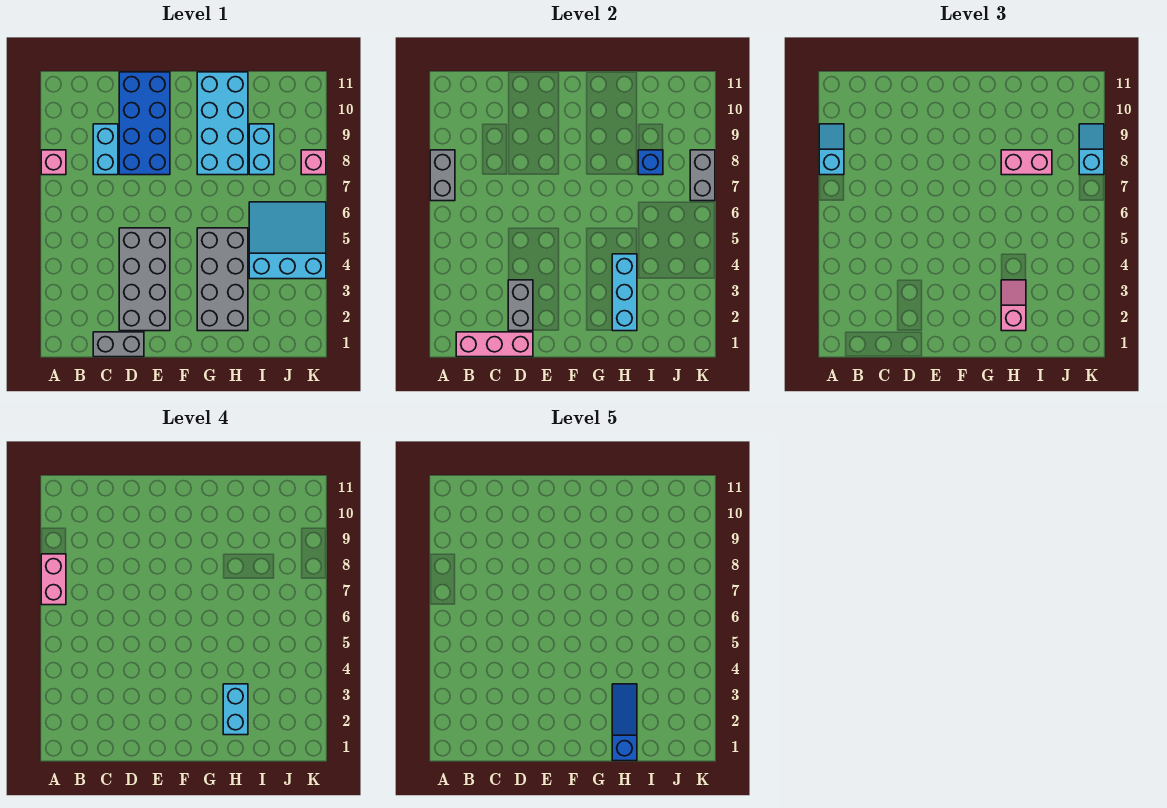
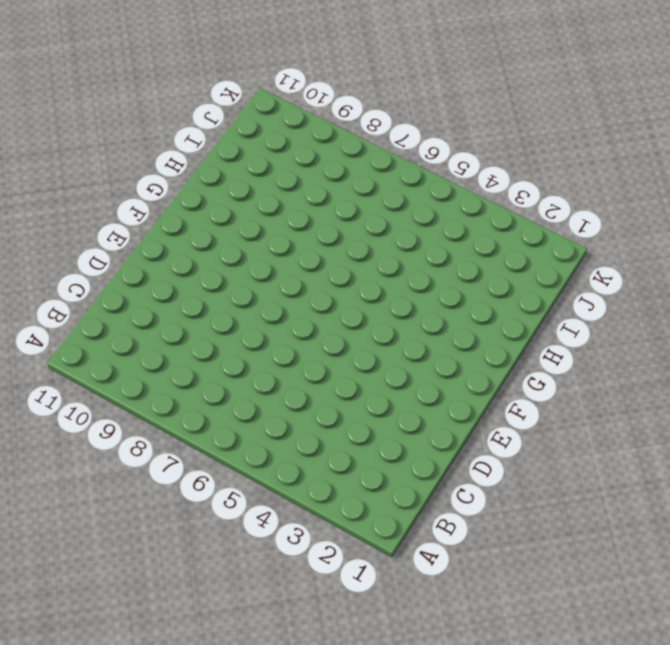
none -> pink 1x1 brick [41,150,66,175]
none -> grey 1x2 brick [93,332,144,357]
none -> cyan 1x2 brick [93,124,118,175]

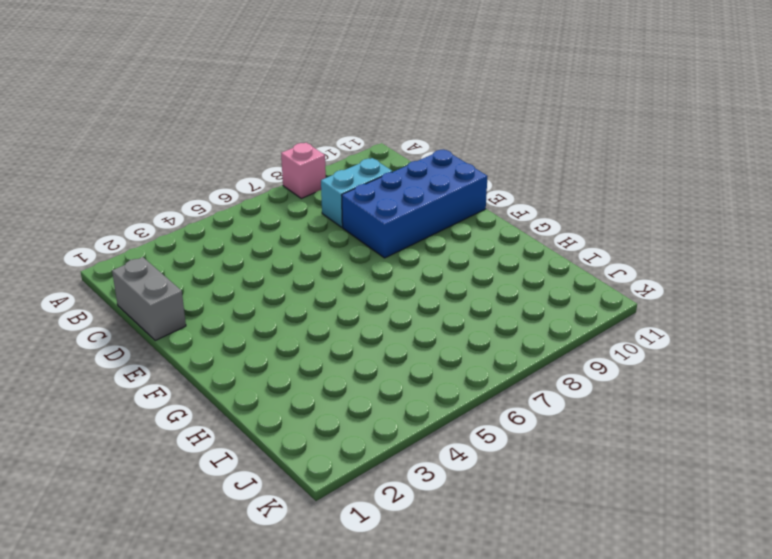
none -> grey 2x4 brick [119,228,170,331]
none -> grey 2x4 brick [197,228,248,331]
none -> cyan 2x4 brick [197,72,248,175]

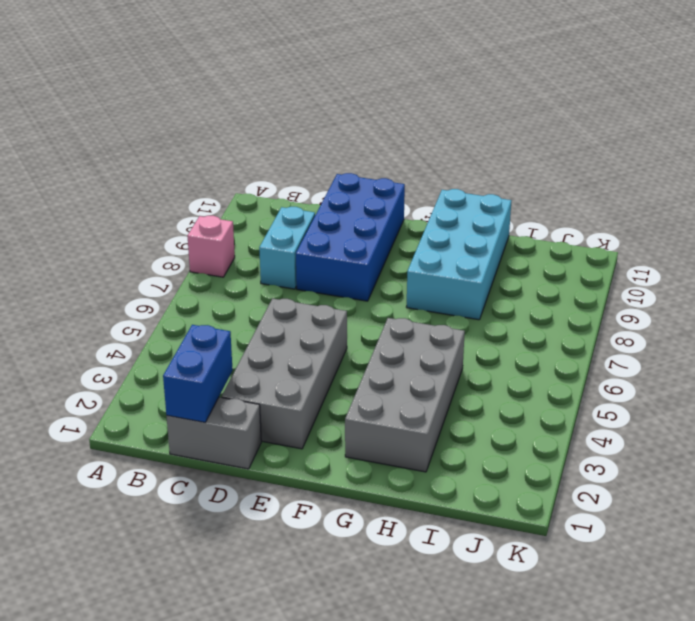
blue 1x2 brick [163,325,233,422] -> pink 1x3 brick [456,332,533,357]
none -> cyan 3x3 slope [249,202,326,279]
none -> cyan 1x2 brick [249,124,274,175]
none -> pink 1x1 brick [301,150,326,175]

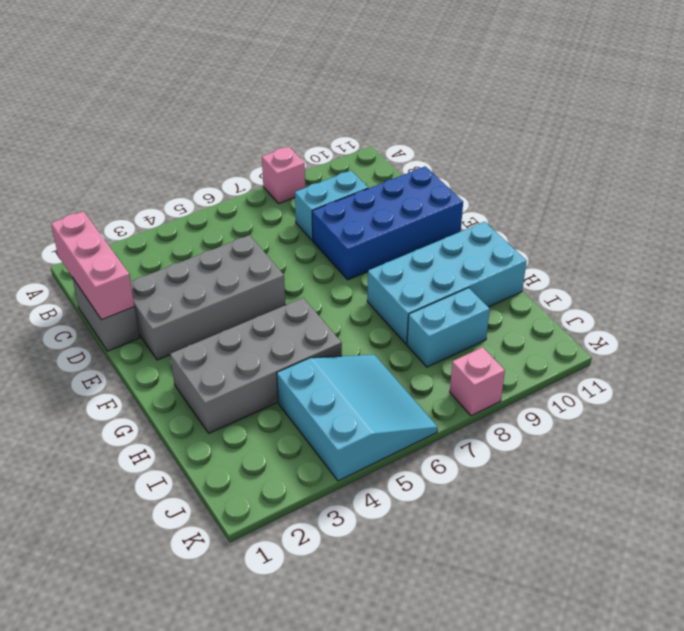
none -> grey 1x2 brick [430,150,455,201]
none -> grey 1x2 brick [508,280,533,331]
none -> cyan 1x3 brick [612,254,637,331]

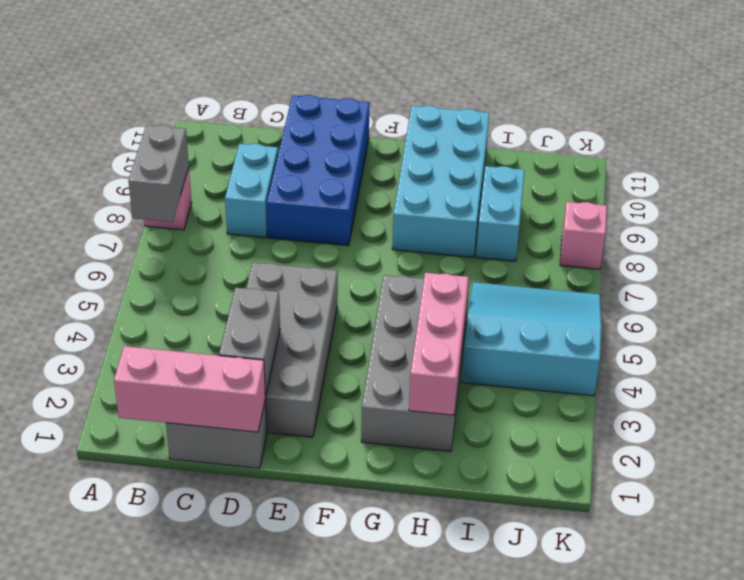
pink 1x3 brick [409,273,469,415] -> cyan 1x3 brick [612,254,637,331]
none -> blue 1x1 brick [638,150,663,175]
none -> grey 1x2 brick [690,150,715,201]
none -> cyan 1x2 slope [819,124,844,175]

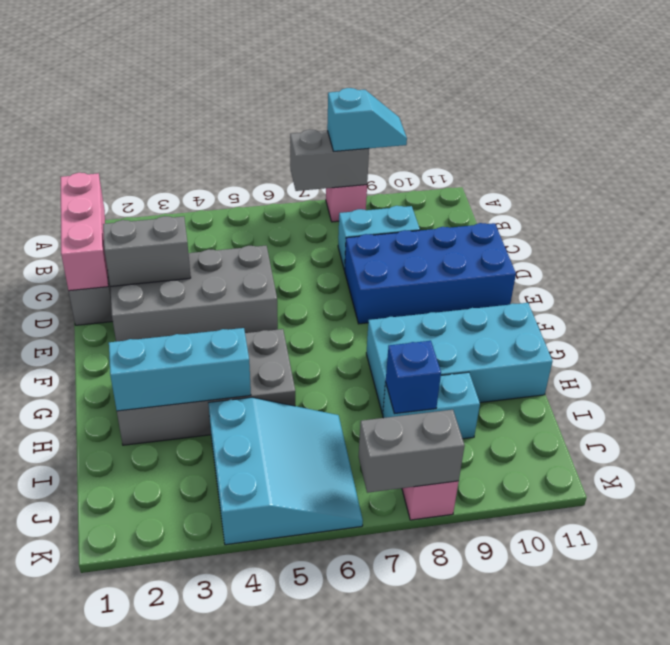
none -> pink 1x2 slope [1001,280,1026,331]
none -> pink 1x2 brick [1001,150,1052,175]
none -> cyan 1x2 slope [1079,124,1104,175]

